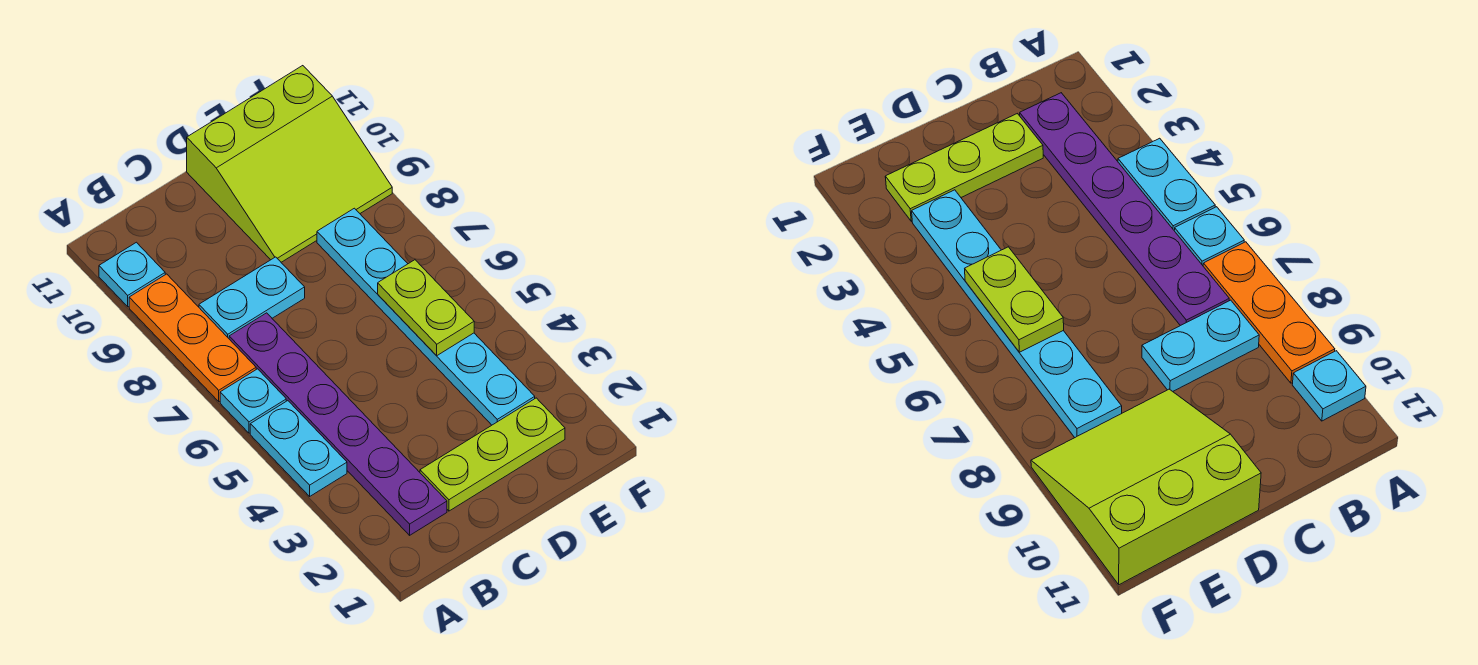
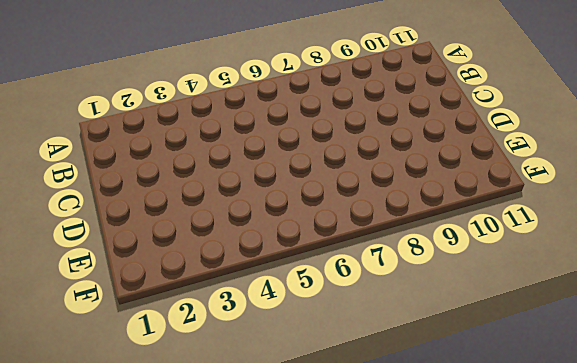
none -> cyan 1x2 plate [250,401,347,496]
none -> cyan 1x1 plate [220,369,286,433]

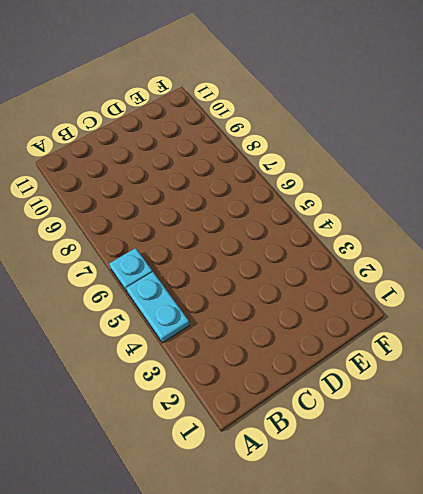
none -> orange 1x3 plate [129,274,256,402]
none -> cyan 1x1 plate [99,242,165,307]

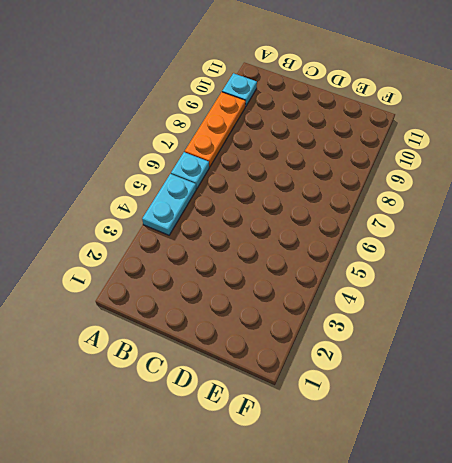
none -> purple 1x6 plate [229,313,447,535]
none -> cyan 1x2 plate [199,257,305,338]

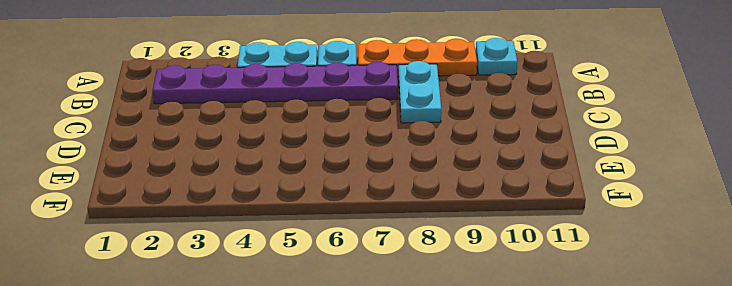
none -> lime 1x3 plate [420,398,565,511]
none -> lime 3x3 slope [187,66,392,262]

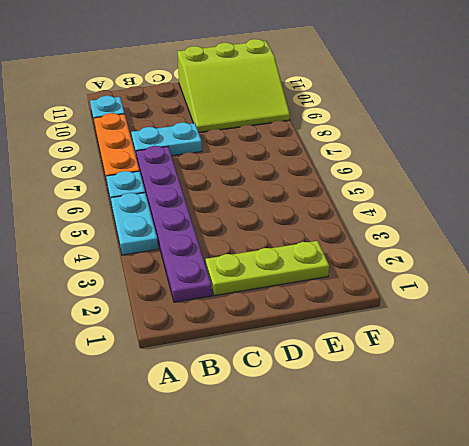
none -> cyan 1x6 plate [317,208,535,425]
none -> lime 1x2 plate [378,260,474,356]

